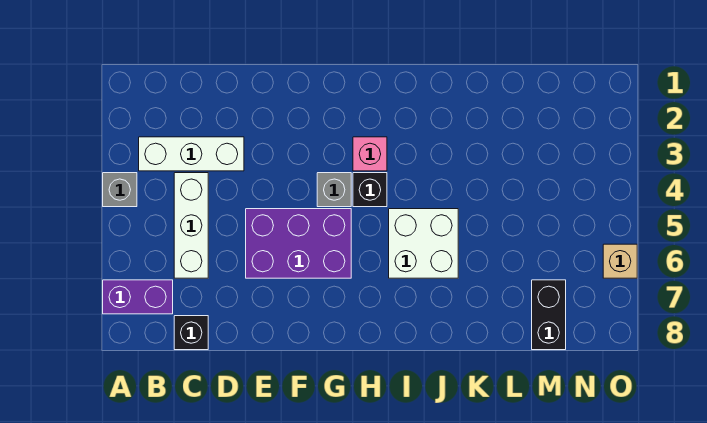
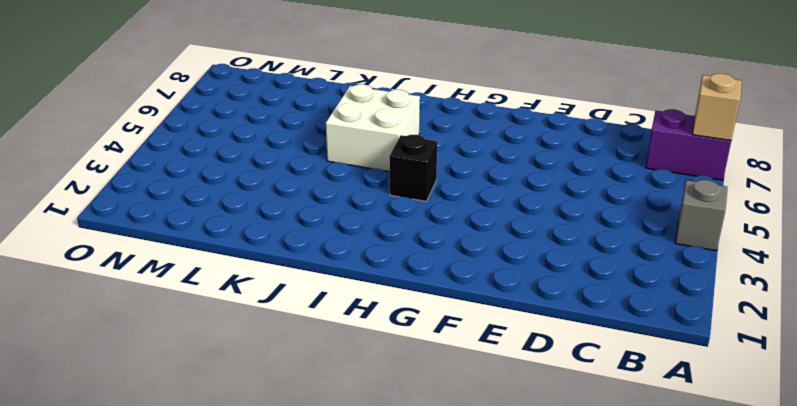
tan 1x1 brick [692,74,742,141] -> tan 1x1 brick moved to [603,244,637,278]
none -> white 1x3 brick [139,137,244,171]
none -> white 1x3 brick [174,173,208,278]
none -> black 1x1 brick [174,316,208,350]

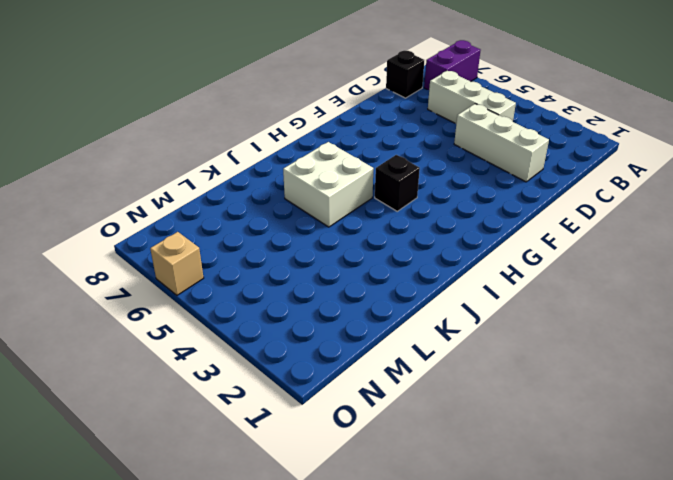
white 1x3 brick [454,104,549,182] -> white 1x3 brick turned to [139,137,244,171]
none -> grey 1x1 brick [103,173,137,207]
none -> purple 2x3 brick [246,209,351,278]
none -> grey 1x1 brick [317,173,351,207]

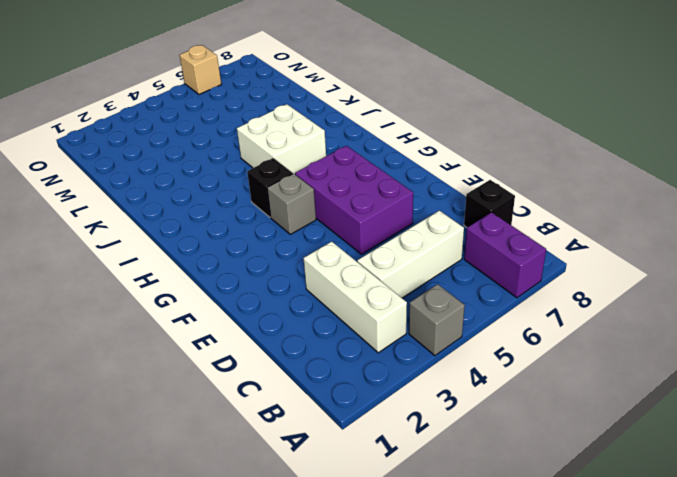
none -> pink 1x1 brick [353,137,387,171]
none -> black 1x2 brick [532,280,566,350]

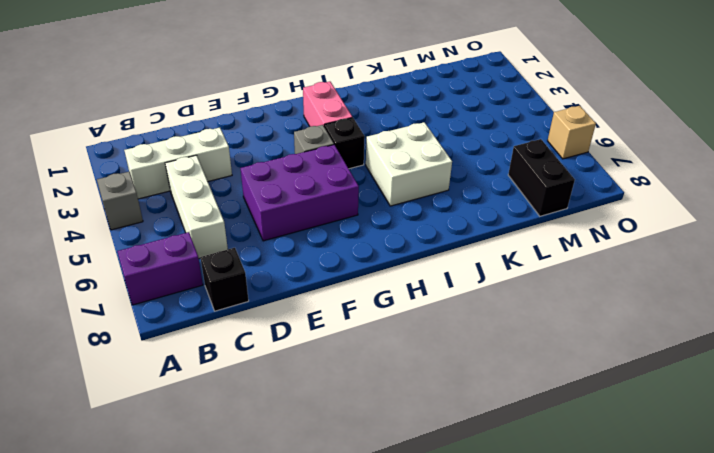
pink 1x2 brick [303,82,352,126] -> pink 1x1 brick [353,137,387,171]

